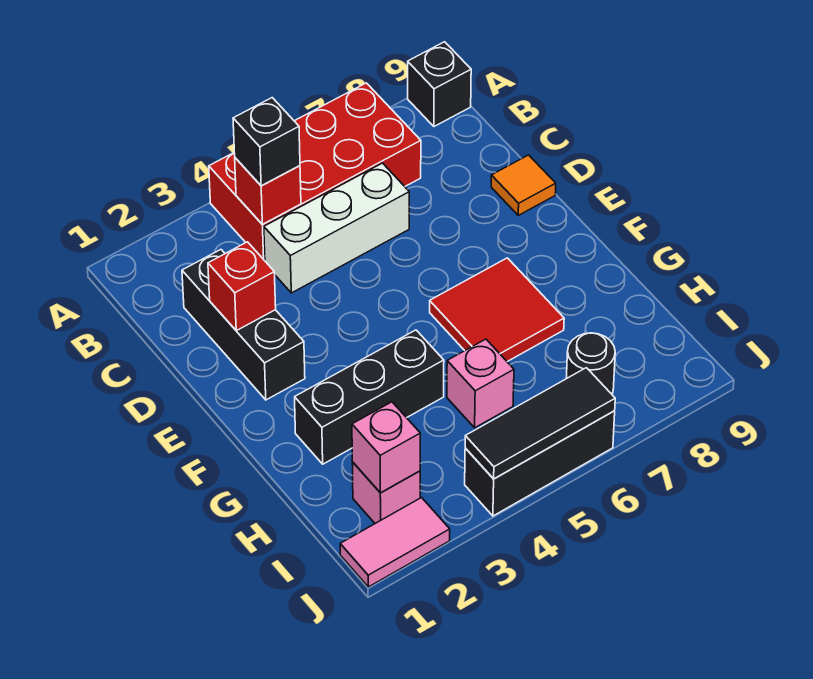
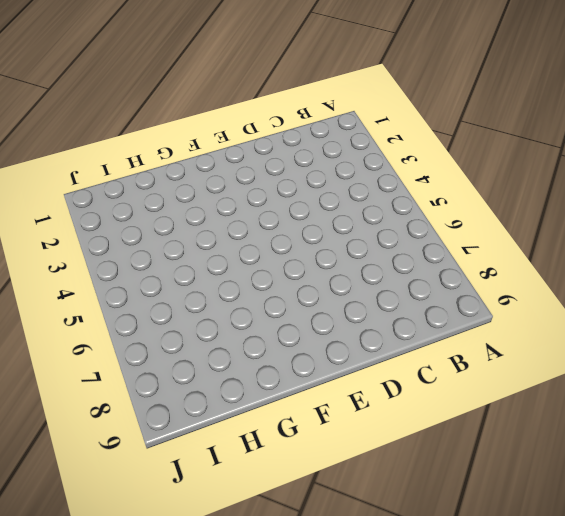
none -> red 2x4 brick [209,83,421,261]
none -> black 1x1 brick [408,42,471,126]
none -> black 1x3 brick [182,250,305,400]

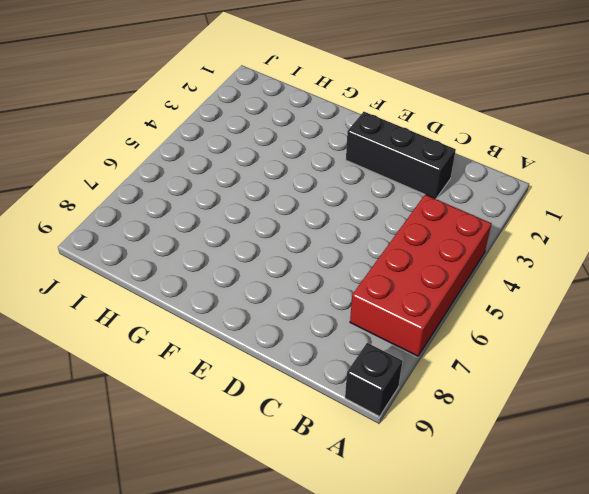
none -> white 1x3 brick [264,163,409,293]
none -> orange 1x1 tile [491,155,556,215]
none -> red 2x2 tile [430,258,564,362]

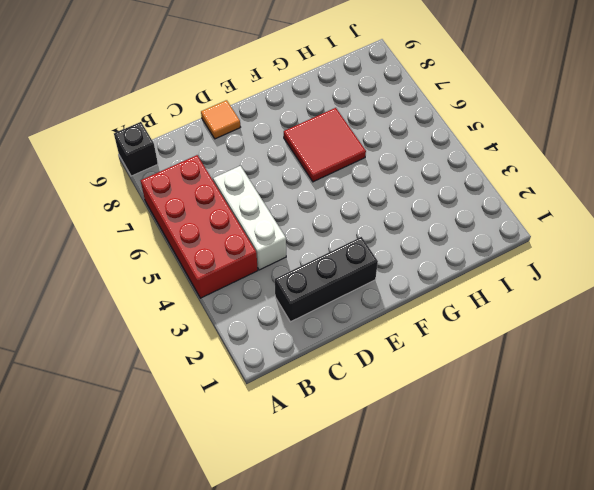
none -> black 1x3 brick [295,330,444,464]
none -> pink 1x1 brick [447,339,514,428]
none -> pink 1x1 brick [352,462,420,523]

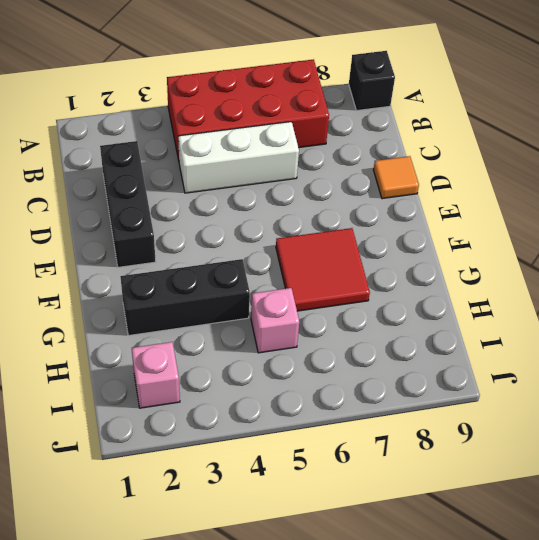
none -> black 1x1 round brick [566,333,615,394]
none -> pink 1x2 tile [340,498,450,587]
none -> black 1x3 brick [465,411,615,516]

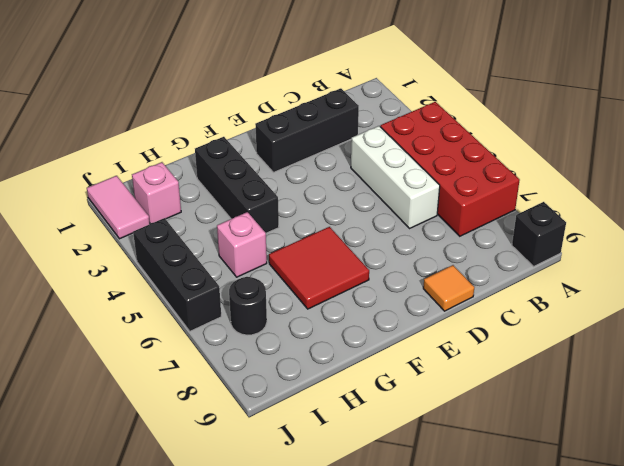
none -> red 1x1 brick [235,158,301,225]
none -> red 1x1 brick [208,242,276,331]
none -> pink 1x1 brick [352,402,420,493]

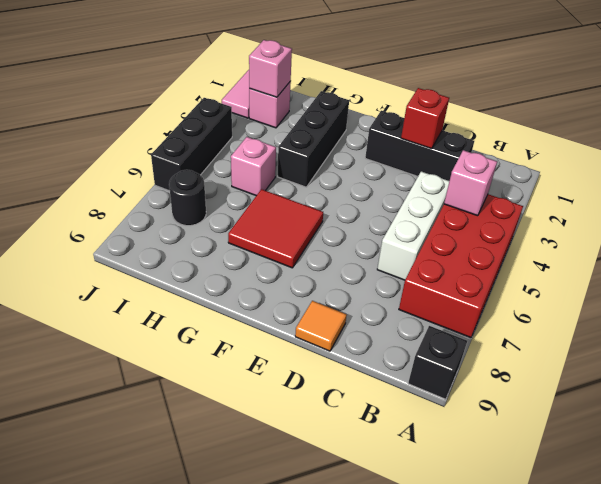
pink 1x1 brick [444,150,497,216] -> red 1x1 brick [235,158,301,225]
none -> black 1x3 tile [465,368,615,479]
none -> black 1x1 brick [233,98,300,186]

